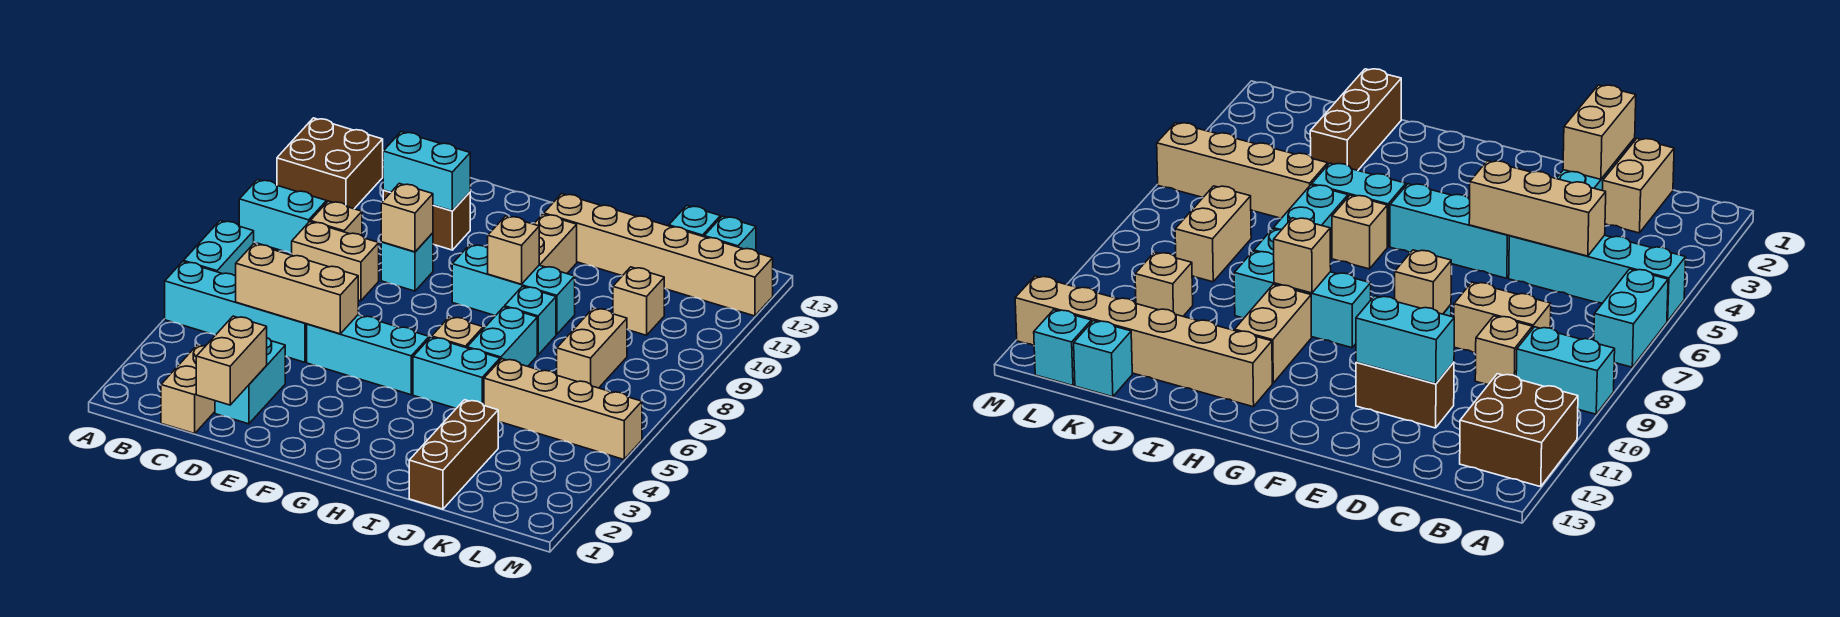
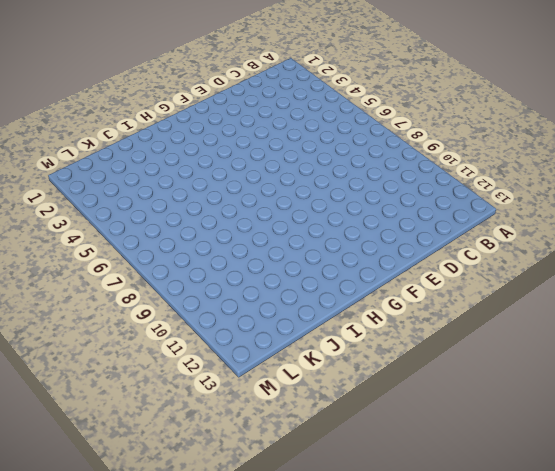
none -> cyan 1x4 brick [165,262,307,362]
none -> cyan 1x2 brick [183,221,254,276]
none -> cyan 1x2 brick [239,180,327,254]

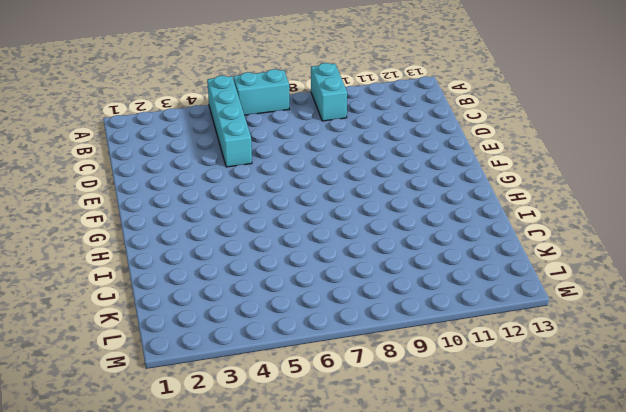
none -> brown 2x2 brick [277,118,383,209]
none -> tan 1x2 brick [161,345,215,434]
none -> tan 1x2 brick [292,222,379,301]

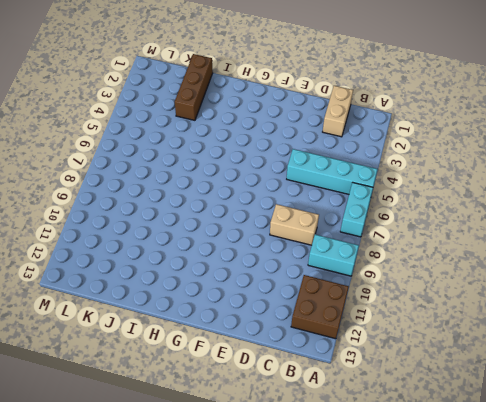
none -> tan 1x1 brick [310,201,362,236]
none -> cyan 1x2 brick [215,338,285,424]
none -> brown 1x2 brick [383,190,470,250]

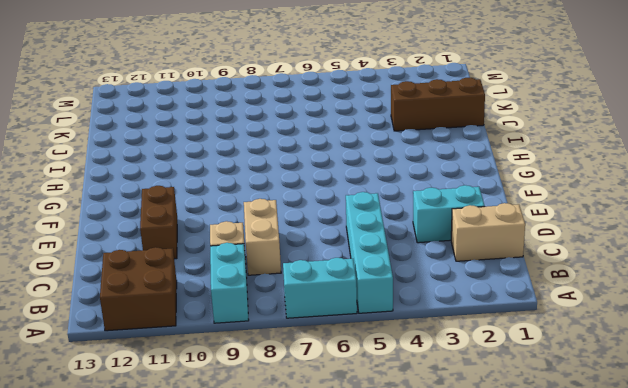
none -> cyan 1x3 brick [307,315,429,395]
none -> cyan 1x1 brick [381,233,433,291]
none -> cyan 1x3 brick [452,244,575,334]

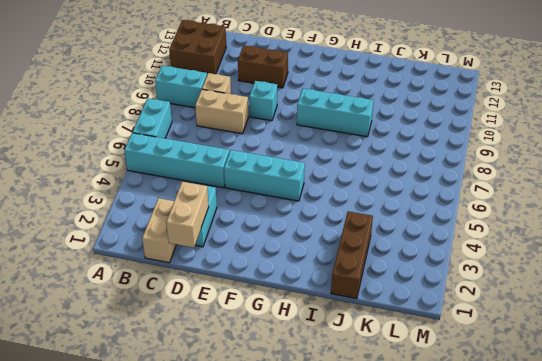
none -> cyan 1x2 brick [413,337,500,408]
none -> tan 1x1 brick [432,317,483,348]
none -> tan 1x2 brick [534,214,577,274]

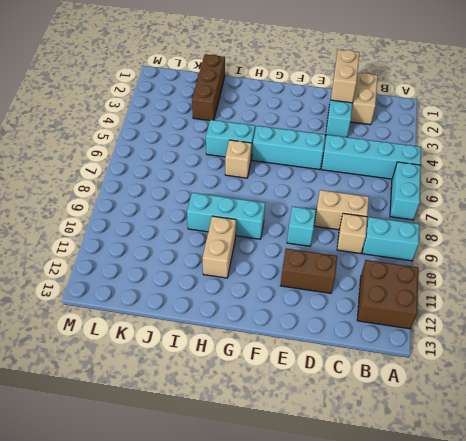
none -> tan 1x6 brick [544,194,773,316]
none -> cyan 1x2 brick [467,307,537,366]
none -> cyan 1x1 brick [505,286,556,355]

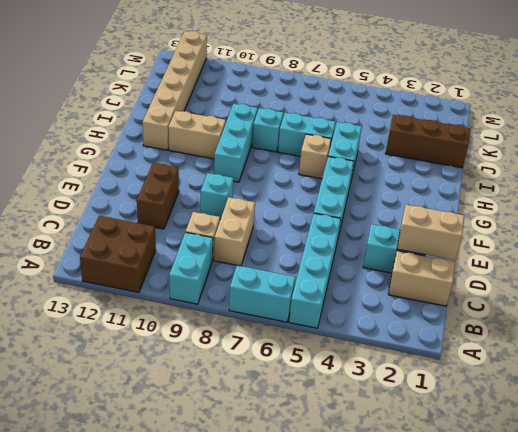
none -> tan 1x4 brick [484,359,642,459]
none -> tan 1x2 brick [557,308,627,388]
none -> tan 1x1 brick [613,267,664,335]

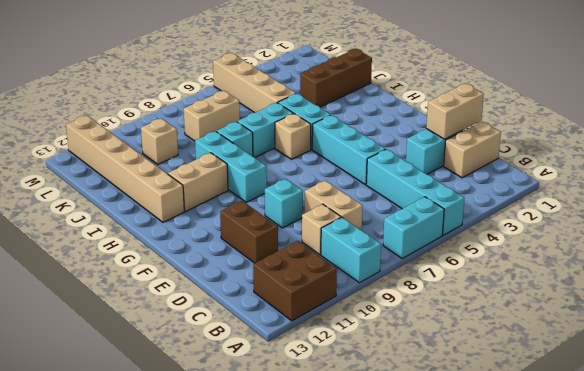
none -> cyan 1x1 brick [669,206,720,237]
none -> cyan 1x1 brick [704,216,756,251]
none -> tan 1x3 brick [236,244,358,334]

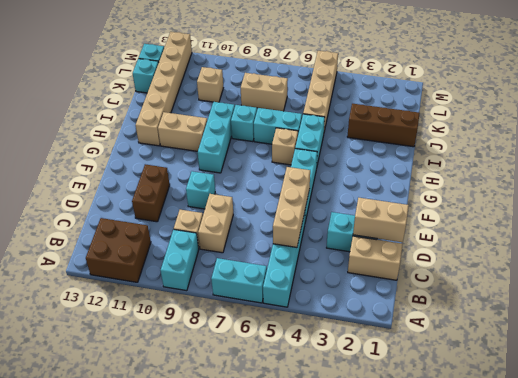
none -> cyan 1x2 brick [383,132,470,211]
none -> tan 1x1 brick [381,183,433,252]
none -> tan 1x1 brick [488,216,539,284]

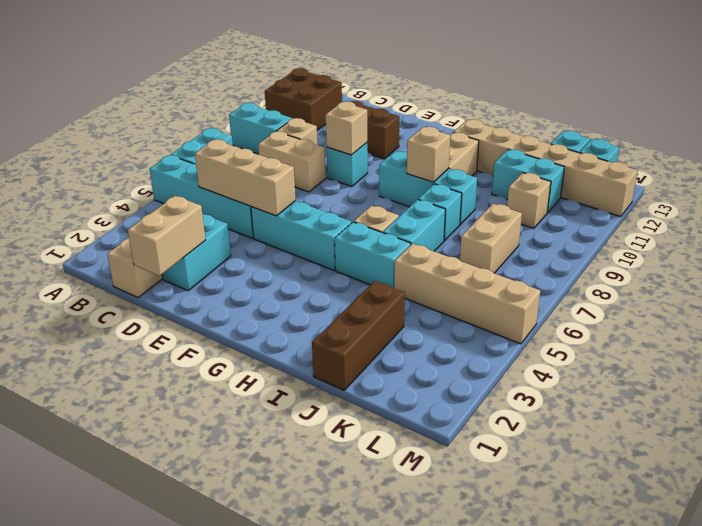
cyan 1x2 brick [492,149,564,213] -> cyan 1x2 brick moved to [383,132,470,211]

